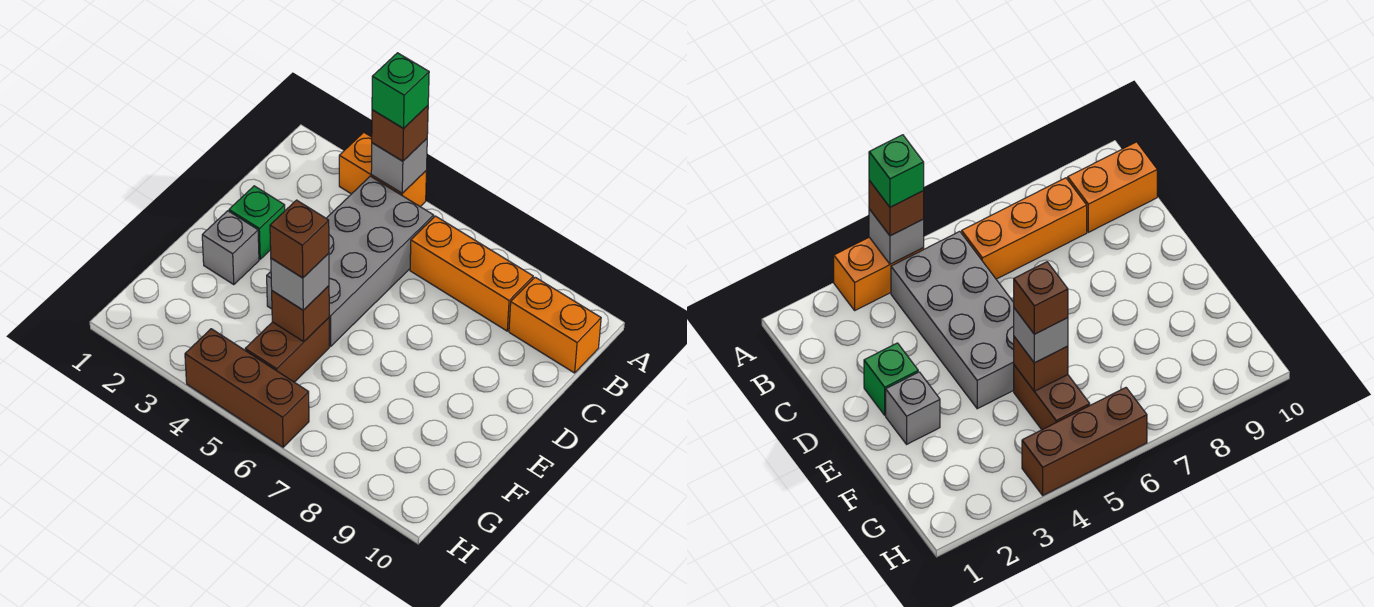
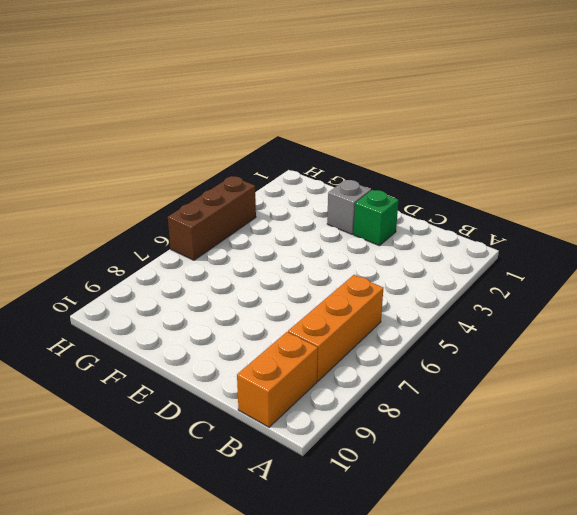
none -> orange 1x2 brick [339,132,426,207]
none -> grey 2x4 brick [267,176,434,346]
none -> brown 1x2 brick [245,318,329,382]

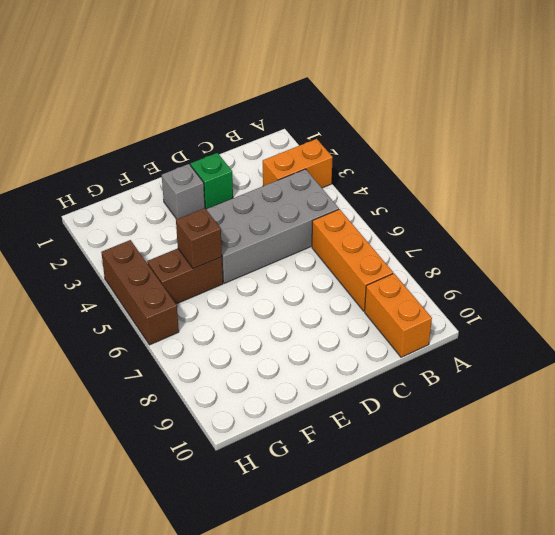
orange 1x2 brick [263,139,333,188] -> orange 1x2 brick turned to [339,132,426,207]
none -> grey 1x1 brick [371,139,427,193]
none -> brown 1x1 brick [372,106,428,161]
none -> grey 1x1 brick [271,253,329,310]

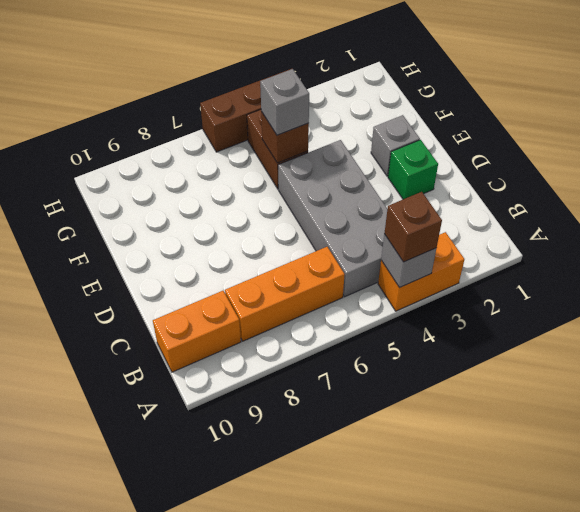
none -> green 1x1 brick [372,53,429,128]
none -> brown 1x1 brick [270,200,329,278]

